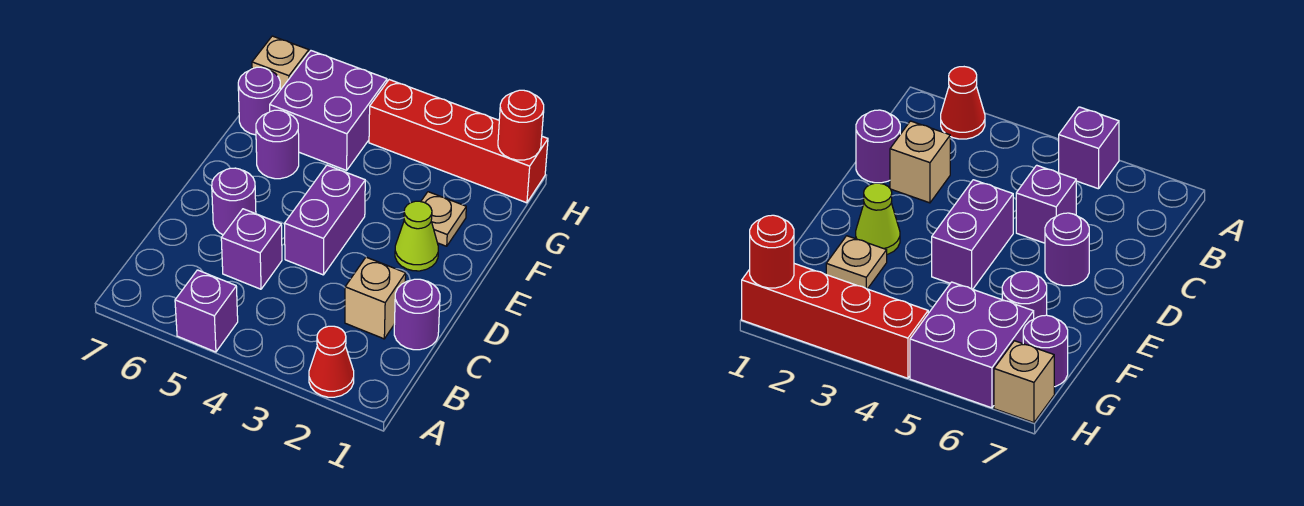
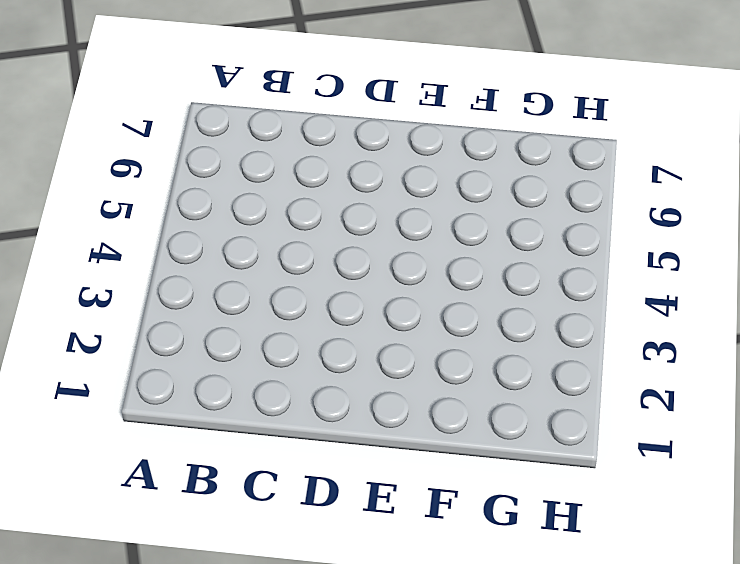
none -> red 1x1 cone [309,326,354,397]
none -> purple 1x1 brick [175,270,238,352]
none -> purple 1x1 round brick [394,279,440,350]

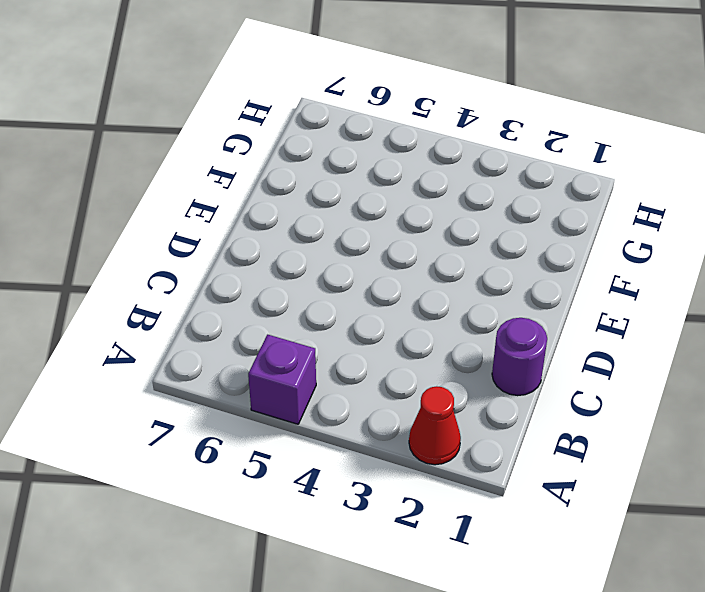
none -> tan 1x1 brick [345,257,406,339]
none -> purple 1x1 brick [221,209,282,289]
none -> purple 1x2 brick [285,165,365,275]

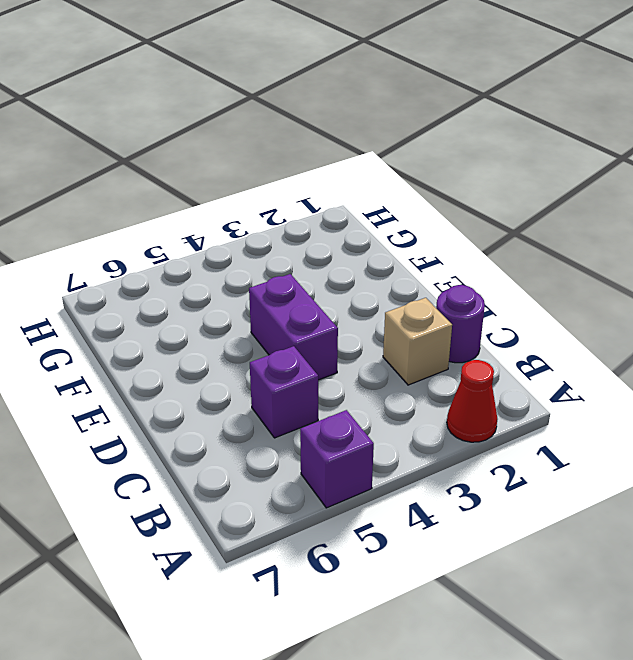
none -> purple 1x1 round brick [212,168,256,235]
none -> lime 1x1 cone [395,201,438,271]
none -> tan 1x1 plate [421,192,466,246]

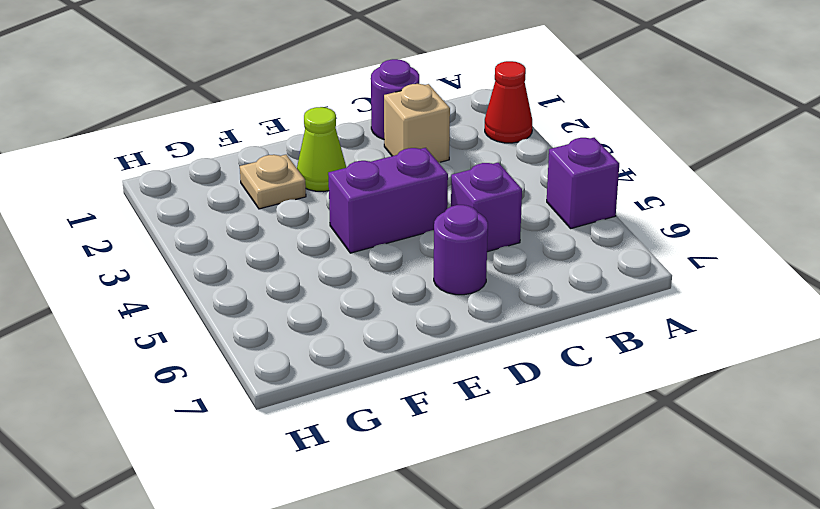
none -> purple 1x1 round brick [256,110,299,179]
none -> purple 2x2 brick [270,51,387,170]
none -> purple 1x1 round brick [238,67,280,135]

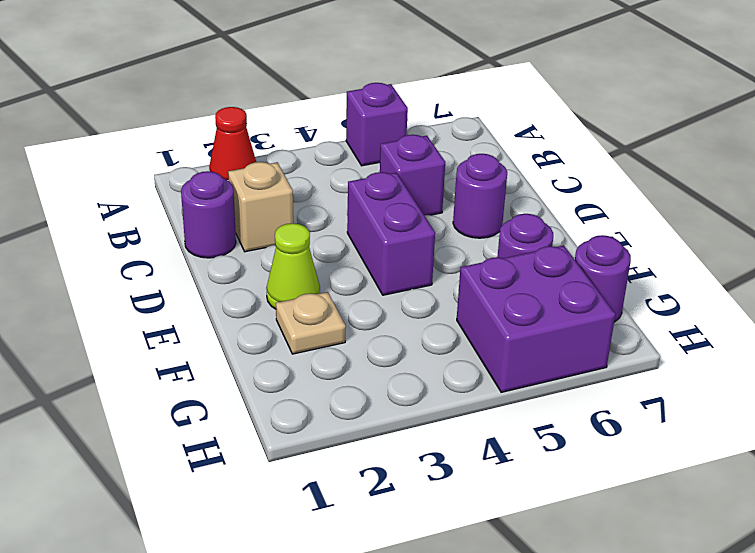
none -> red 1x4 brick [369,80,548,203]
none -> tan 1x1 brick [252,36,309,90]
none -> red 1x1 round brick [498,90,544,160]

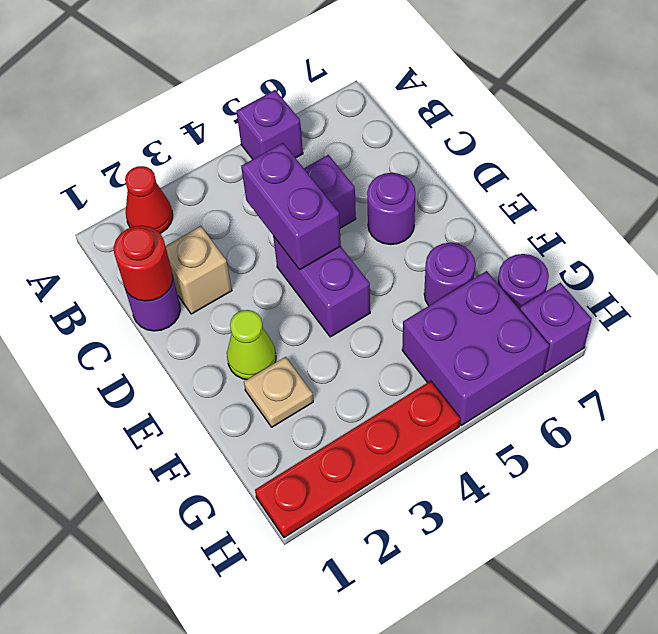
red 1x1 round brick [114,226,173,301] -> red 1x1 round brick moved to [498,90,544,160]
purple 1x2 brick [241,143,341,270] -> none
red 1x4 plate [255,381,460,537] -> red 1x4 brick [369,80,548,203]
purple 1x1 brick [520,283,592,372] -> tan 1x1 brick [252,36,309,90]

